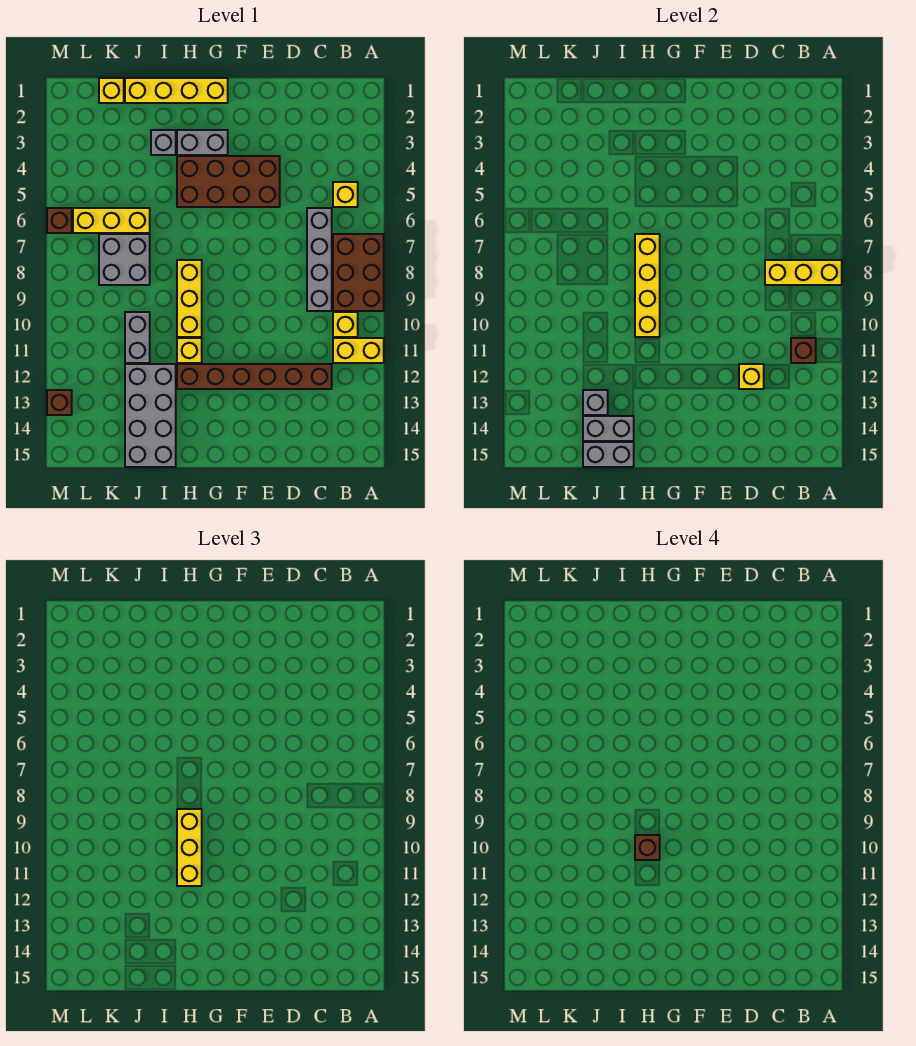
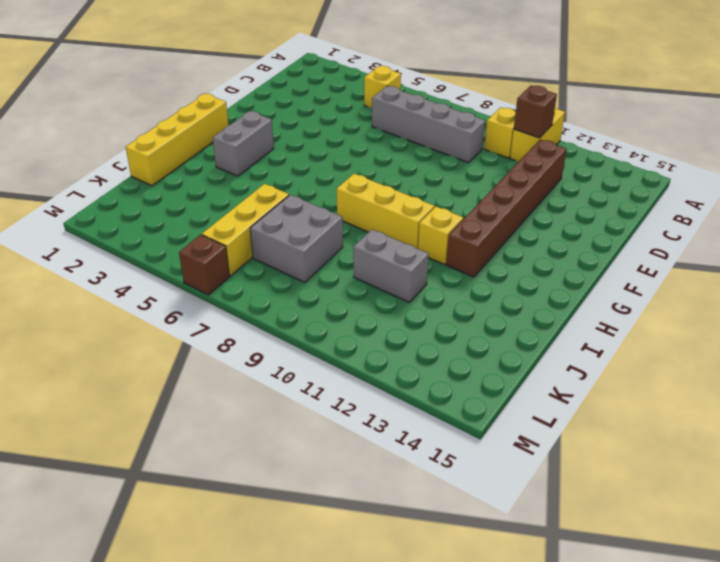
none -> brown 2x3 brick [333,234,384,311]
none -> brown 2x4 brick [177,156,280,207]
none -> grey 1x1 brick [151,130,176,155]

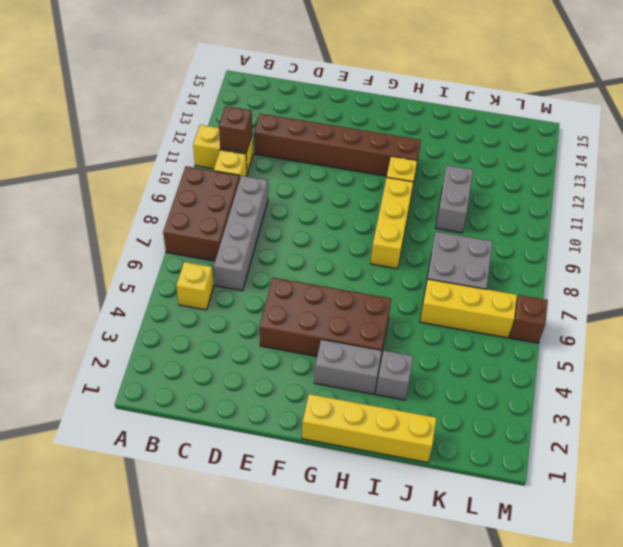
none -> grey 2x4 brick [125,364,176,467]
none -> yellow 1x1 brick [99,78,124,103]
none -> brown 1x1 brick [47,390,72,415]

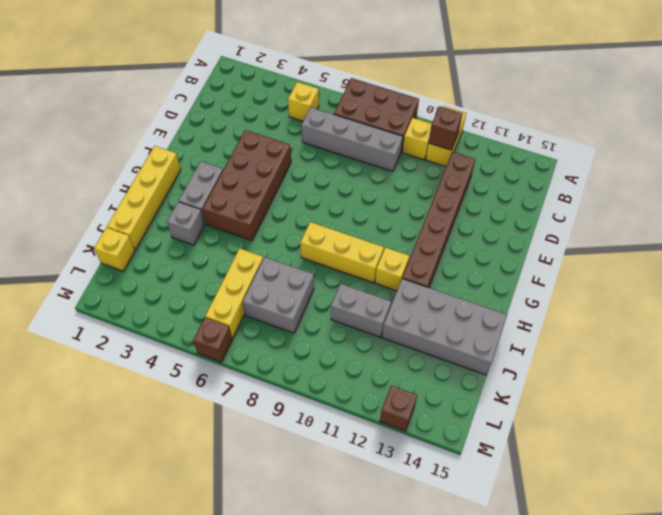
none -> yellow 1x3 brick [765,260,842,285]
none -> yellow 1x1 brick [739,364,764,389]
none -> yellow 1x4 brick [635,234,660,337]

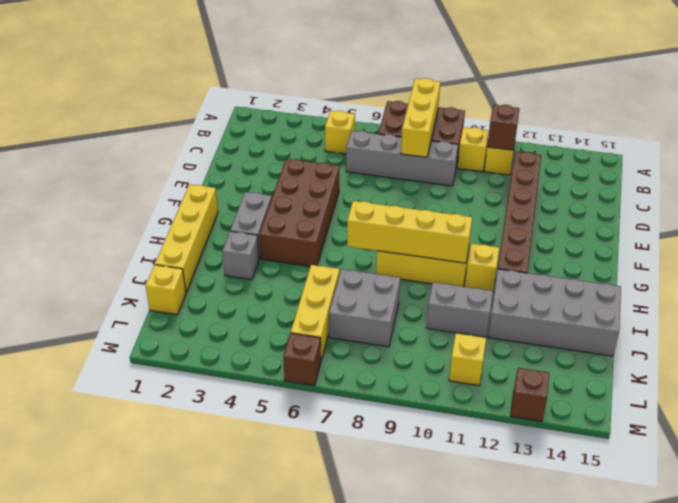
yellow 1x1 brick [449,333,486,386] -> yellow 1x1 brick moved to [739,364,764,389]
none -> grey 1x2 brick [583,416,634,441]
none -> grey 1x2 brick [583,442,634,467]
none -> grey 1x1 brick [583,390,608,415]

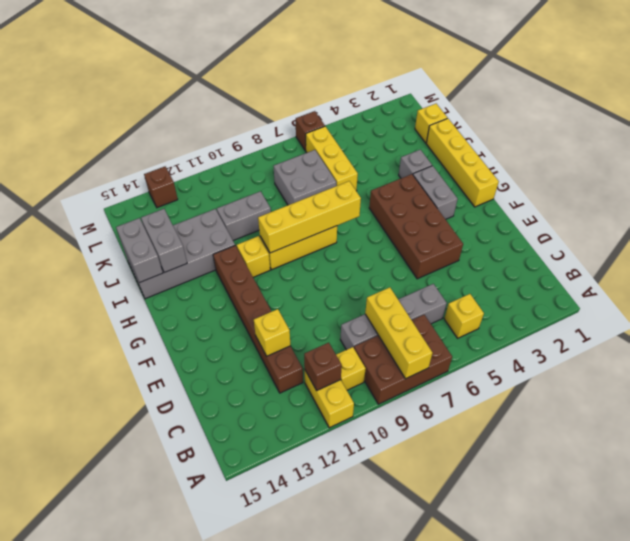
none -> grey 1x1 brick [583,390,608,415]
none -> yellow 1x3 brick [177,809,202,886]
none -> brown 1x1 brick [635,835,660,860]

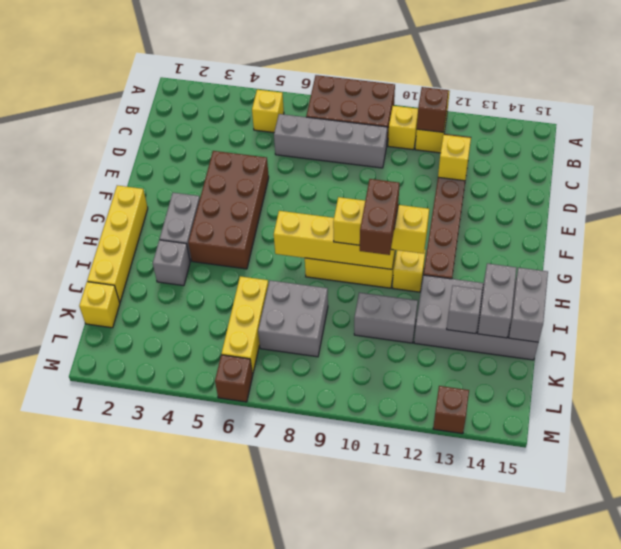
brown 1x2 brick [360,179,400,255] -> brown 1x1 brick [635,835,660,860]
none -> yellow 1x3 brick [765,260,842,285]

